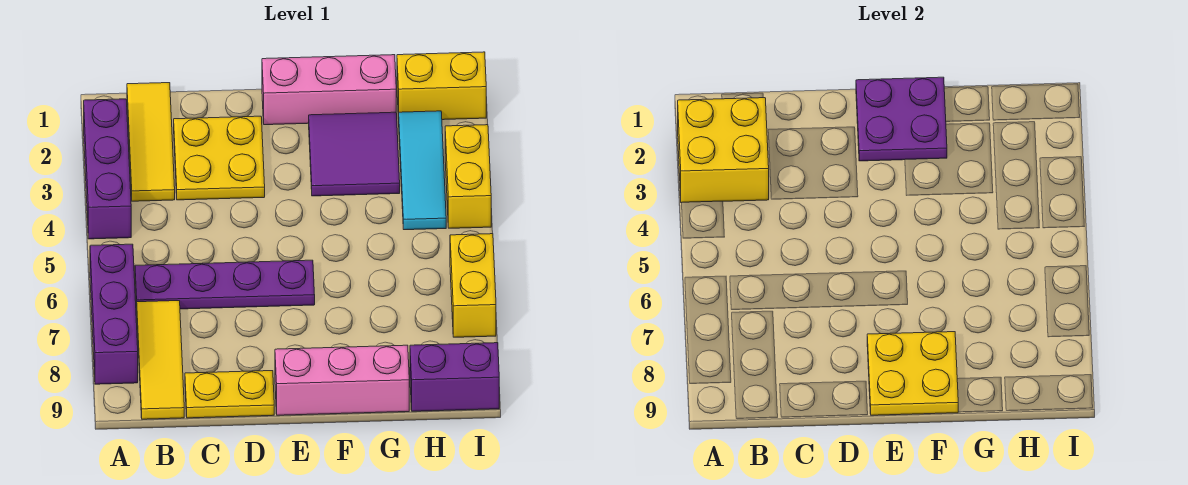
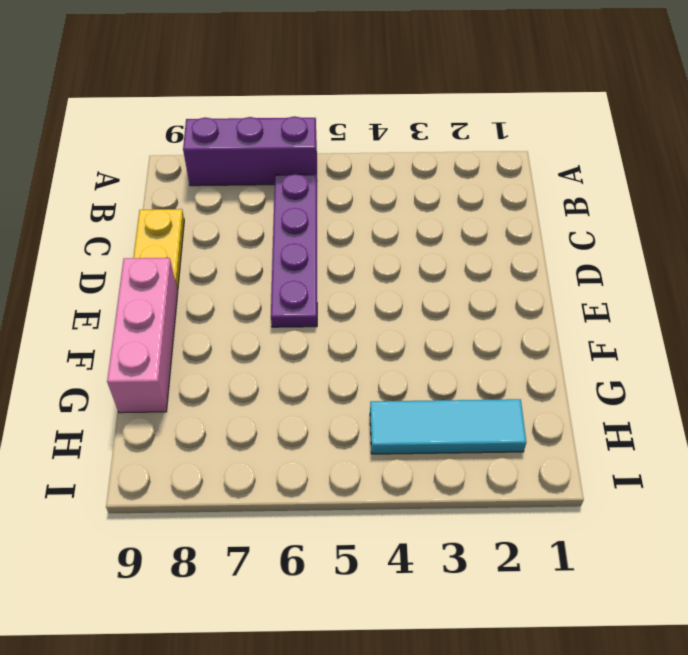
none -> purple 1x3 brick [84,99,131,239]
none -> yellow 1x3 tile [127,83,175,201]
none -> yellow 1x3 tile [137,301,184,419]

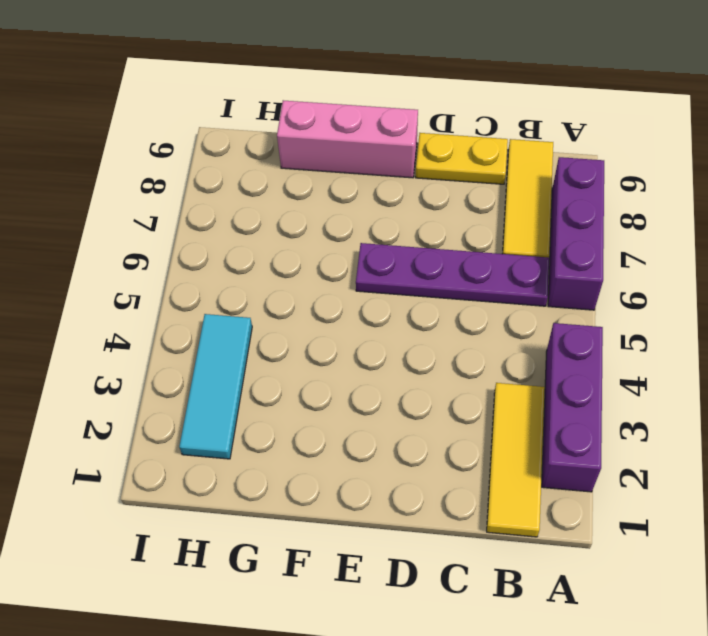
none -> yellow 2x2 plate [174,116,265,200]
none -> pink 1x3 brick [262,55,396,125]
none -> purple 2x2 tile [309,112,400,196]

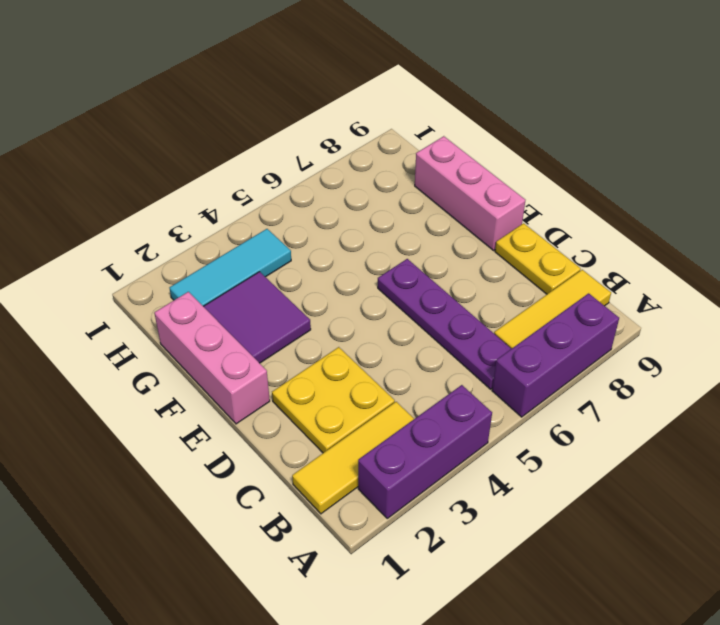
none -> yellow 1x2 brick [397,52,486,120]
none -> purple 1x2 brick [410,343,499,411]
none -> yellow 1x2 brick [445,125,491,228]

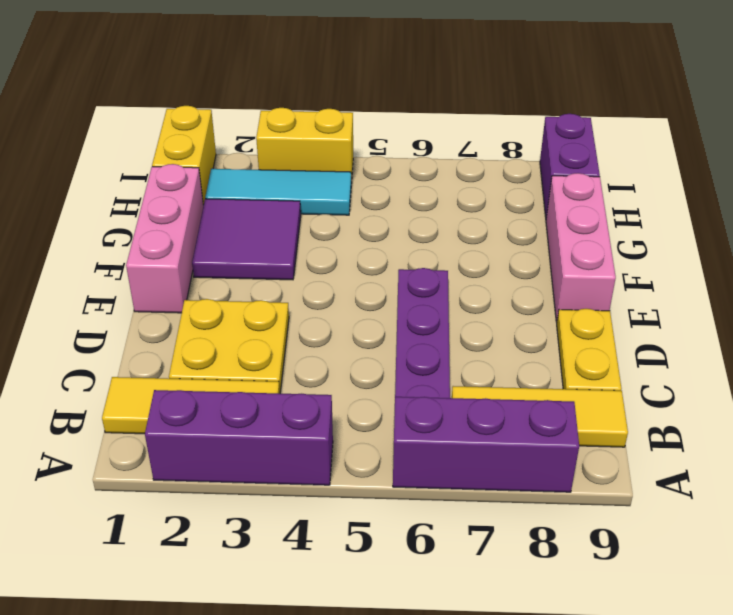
none -> yellow 1x2 brick [450,234,496,337]
none -> yellow 2x2 brick [678,98,769,203]
none -> purple 2x2 plate [856,77,947,161]

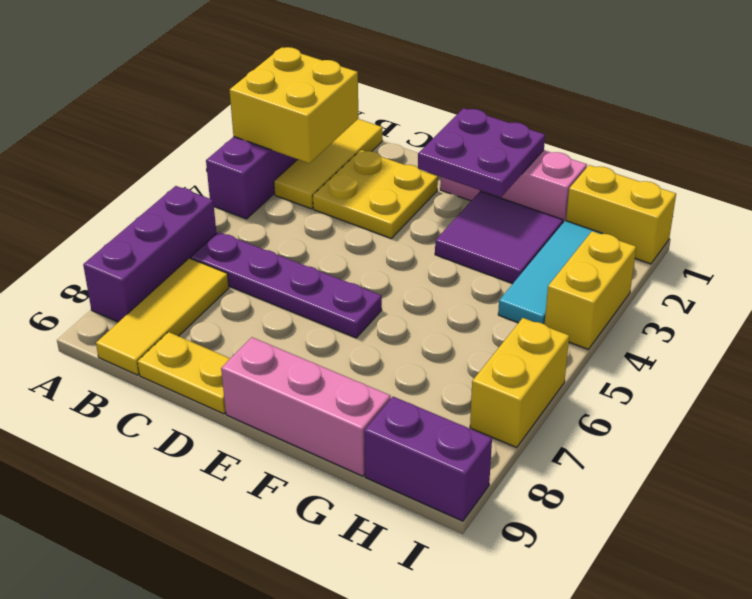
none -> yellow 2x2 plate [867,332,958,415]

